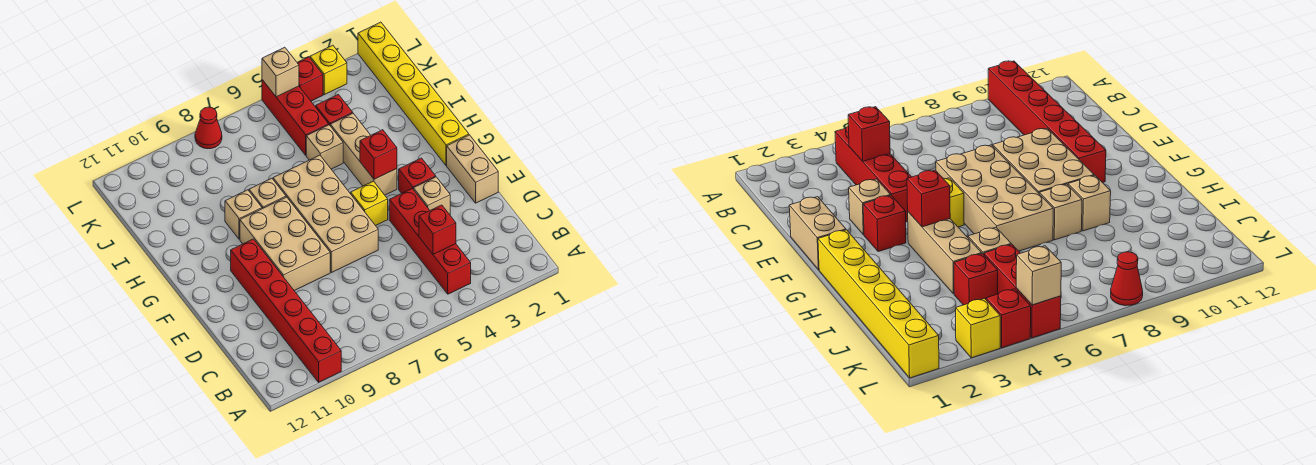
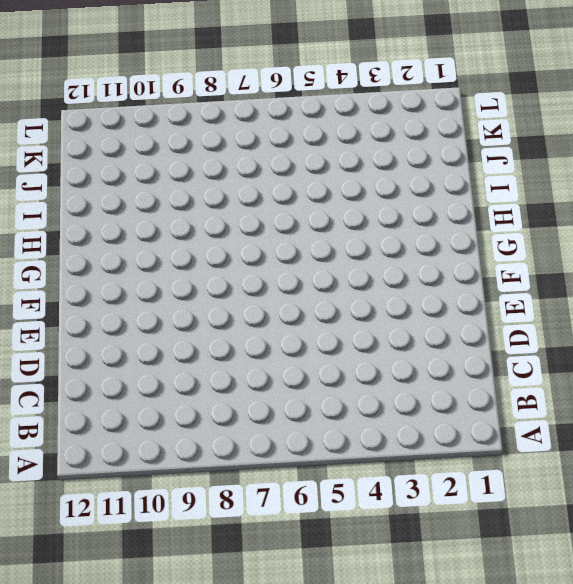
none -> red 1x6 brick [231,239,341,382]
none -> red 1x4 brick [389,189,471,294]
none -> tan 1x2 brick [447,135,498,203]

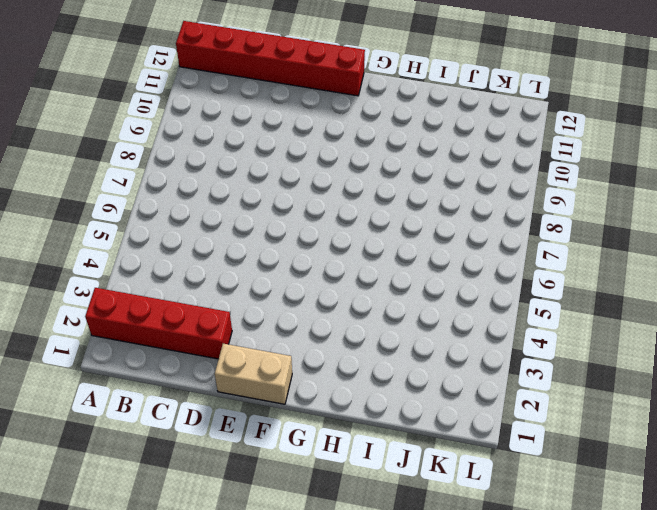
red 1x4 brick [85,288,232,359] -> red 1x4 brick moved to [389,189,471,294]
red 1x6 brick [176,21,365,96] -> red 1x6 brick moved to [231,239,341,382]
none -> tan 1x1 brick [413,177,450,215]
none -> tan 2x4 brick [273,155,378,273]
none -> tan 2x3 brick [240,197,330,291]

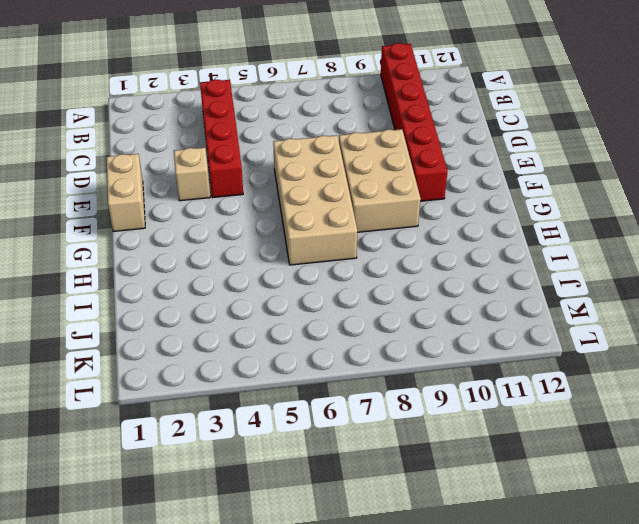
none -> red 1x1 brick [399,158,436,193]
none -> yellow 1x1 brick [351,181,388,226]
none -> yellow 1x6 brick [358,22,469,166]

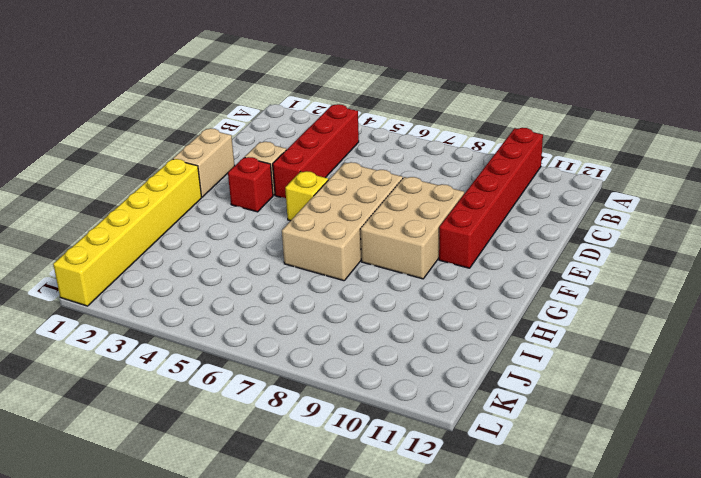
none -> tan 1x3 brick [330,113,397,195]
none -> tan 1x1 brick [249,178,286,209]
none -> tan 1x1 brick [225,190,262,239]

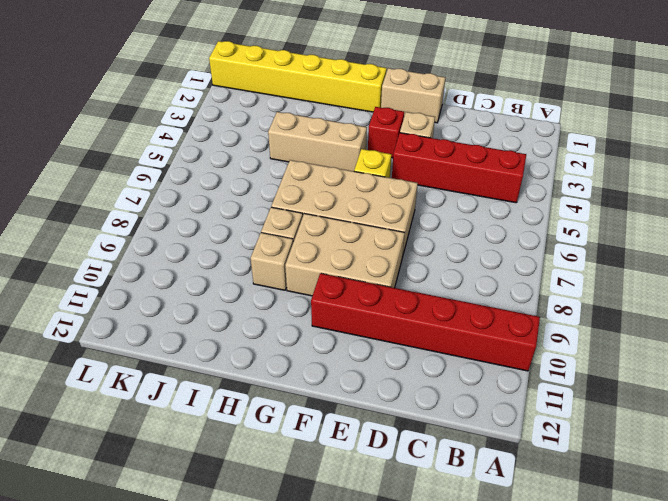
none -> tan 1x1 brick [306,125,343,169]
none -> red 1x1 brick [316,94,353,125]
none -> red 1x3 brick [262,80,329,155]

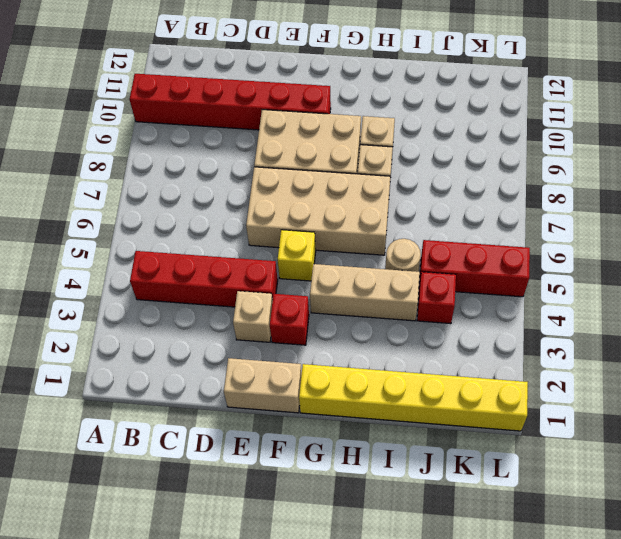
tan 1x1 round brick [385,239,421,272] -> tan 1x1 brick [306,125,343,169]
none -> yellow 1x1 brick [310,45,347,95]
none -> red 1x1 brick [297,57,323,101]
none -> red 1x1 cone [195,107,222,149]

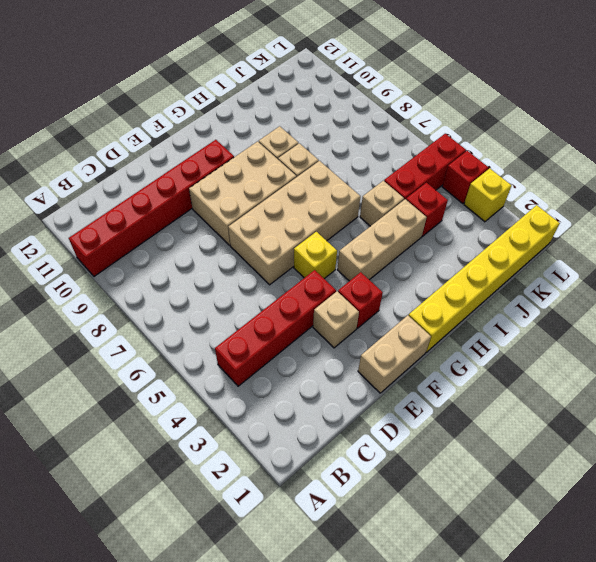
none -> red 1x1 cone [195,107,222,149]
none -> red 1x1 brick [419,205,456,254]
none -> red 1x1 brick [360,130,397,179]

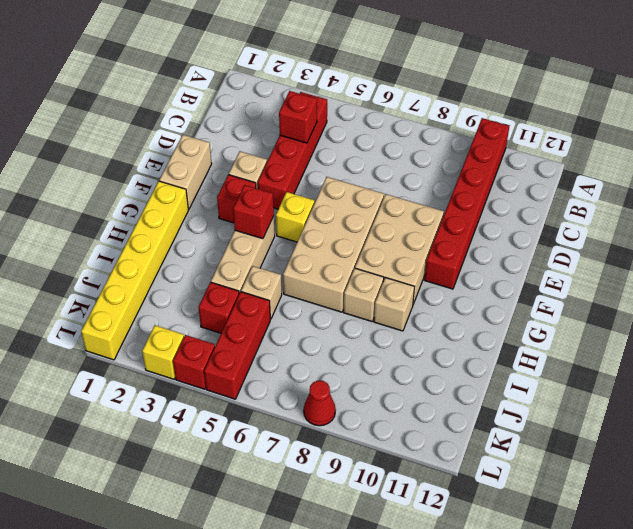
none -> tan 1x1 brick [262,47,299,97]

